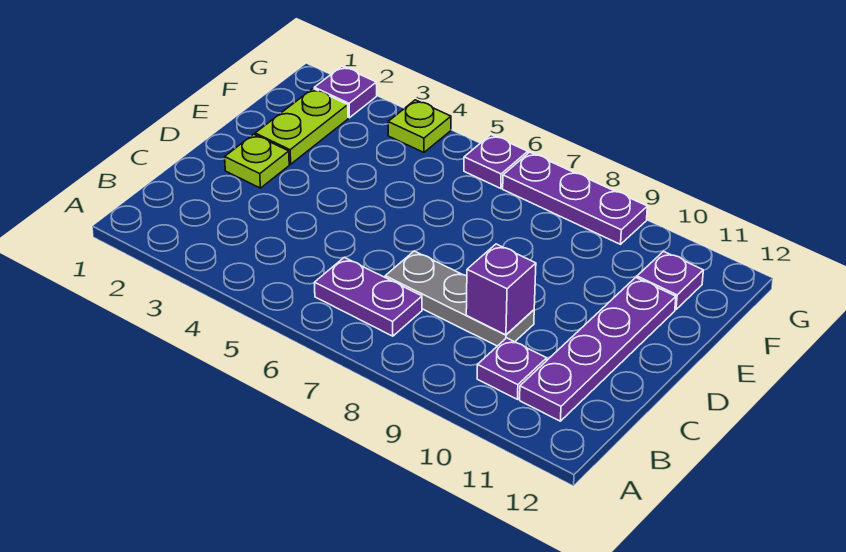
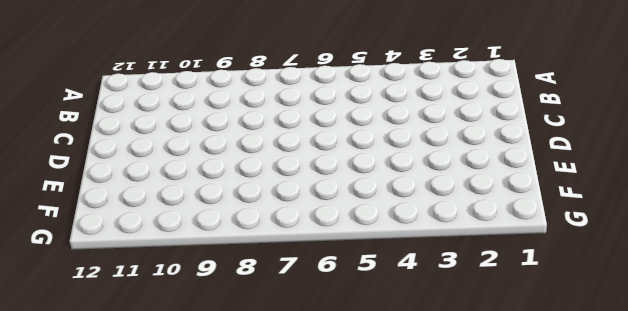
none -> purple 1x2 plate [315,257,422,336]
none -> purple 1x1 plate [477,338,547,399]
none -> purple 1x4 plate [520,277,676,421]

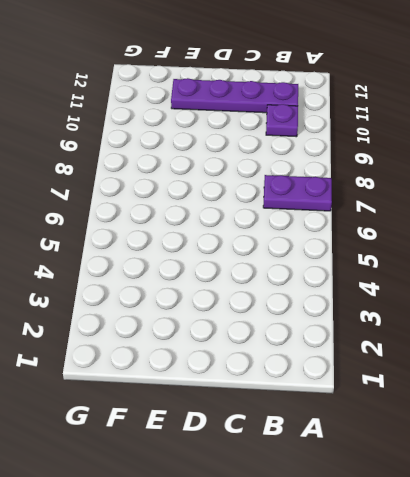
purple 1x2 plate [263,175,332,211] -> purple 1x2 plate turned to [315,257,422,336]
none -> grey 1x3 plate [385,251,534,346]
none -> lime 1x1 plate [225,134,289,188]
none -> lime 1x2 plate [255,89,348,164]

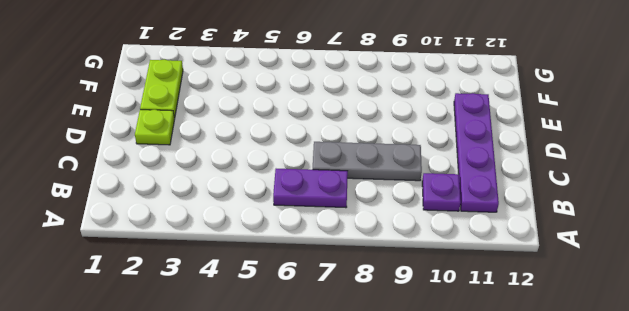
none -> purple 1x1 plate [637,251,703,309]
none -> purple 1x1 plate [314,66,377,118]
none -> lime 1x1 plate [388,100,451,152]

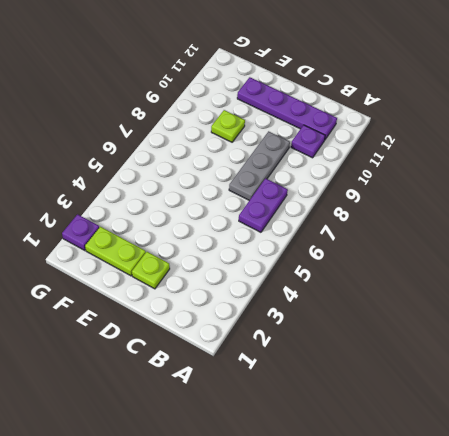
lime 1x1 plate [211,110,245,142] -> lime 1x1 plate moved to [388,100,451,152]
none -> purple 1x1 plate [637,251,703,309]
none -> purple 1x1 plate [464,135,528,188]
none -> purple 1x3 plate [503,152,647,244]

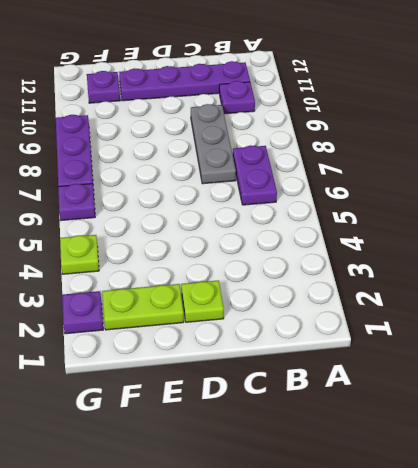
none -> purple 1x1 brick [466,244,536,335]

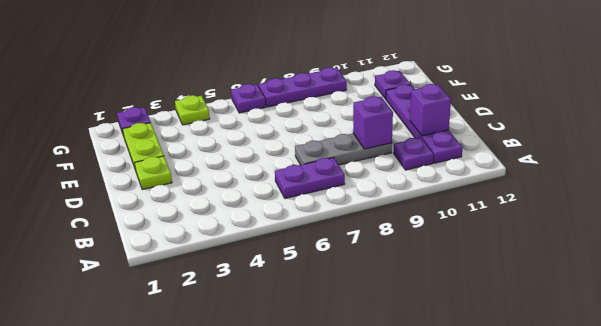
purple 1x1 brick [410,84,451,136] -> none

